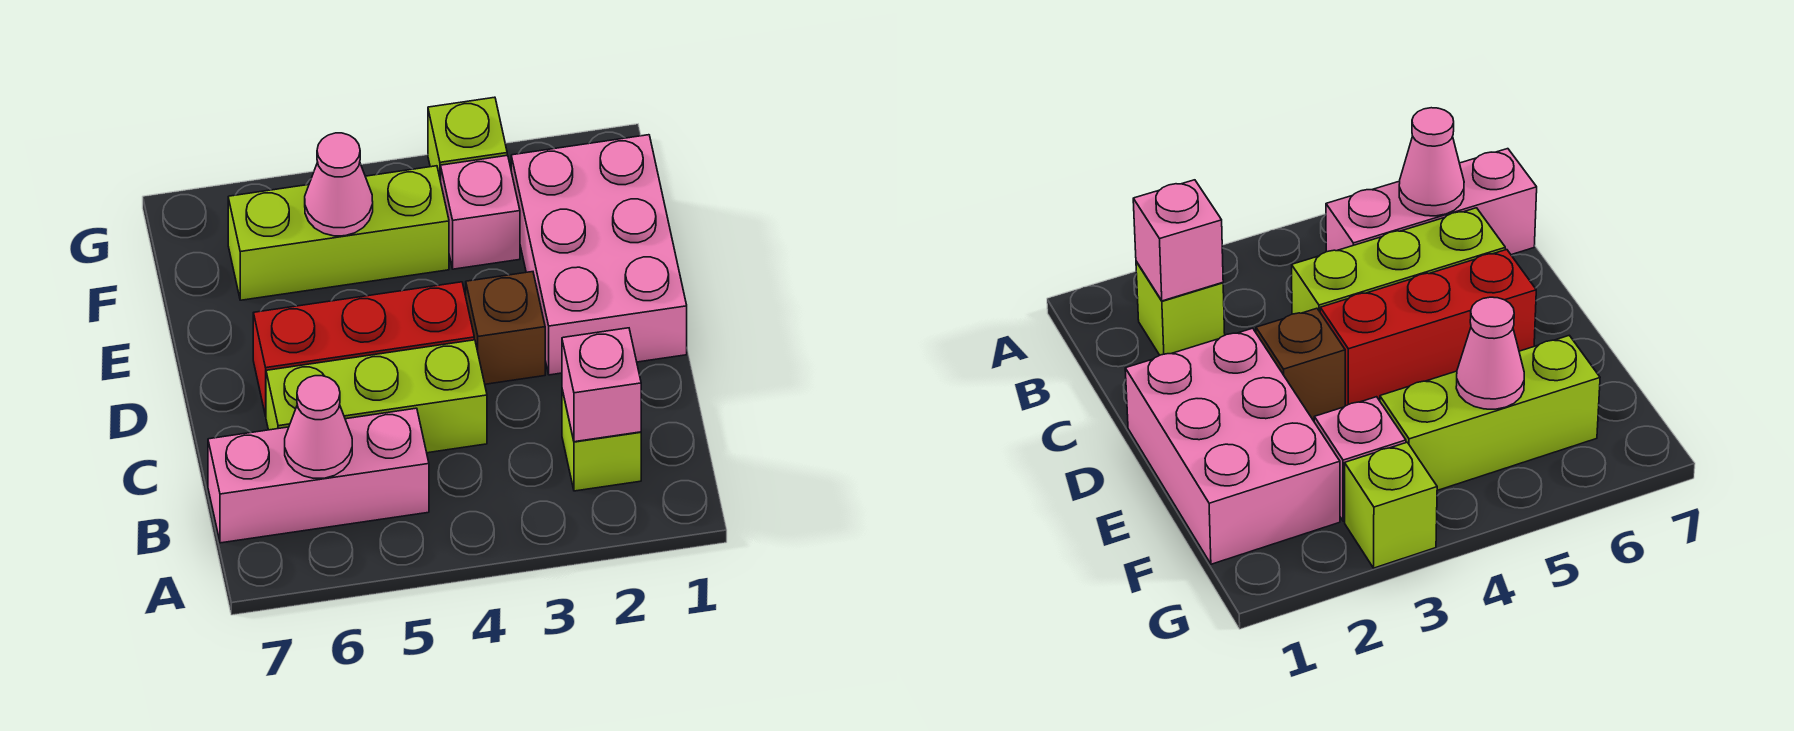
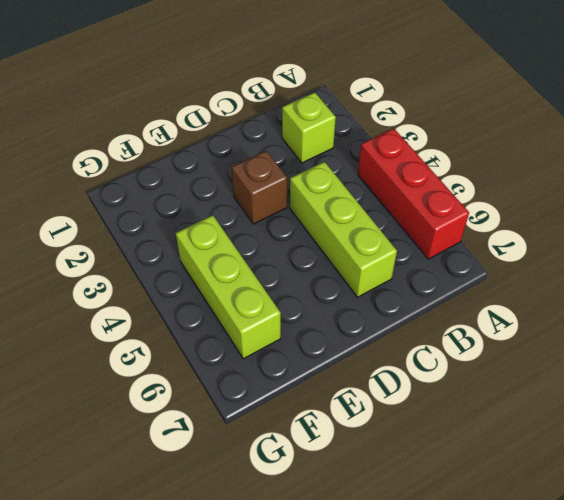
red 1x3 brick [358,129,469,259] -> red 1x3 brick moved to [253,282,474,416]
none -> pink 1x3 brick [208,408,429,543]
none -> pink 2x3 brick [511,135,687,375]
none -> pink 1x1 brick [441,155,520,269]

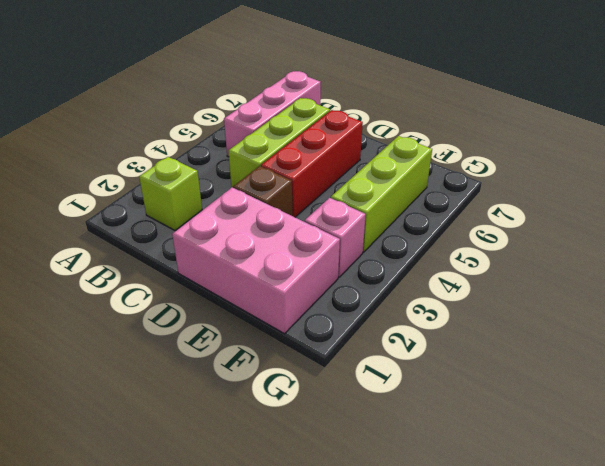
none -> lime 1x1 brick [428,97,507,181]
none -> pink 1x1 brick [562,328,641,442]
none -> pink 1x1 cone [285,376,352,478]

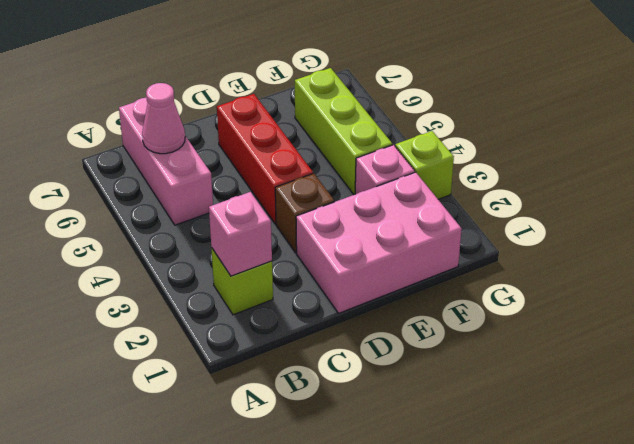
none -> lime 1x3 brick [266,340,487,453]
none -> pink 1x1 cone [305,133,373,236]

